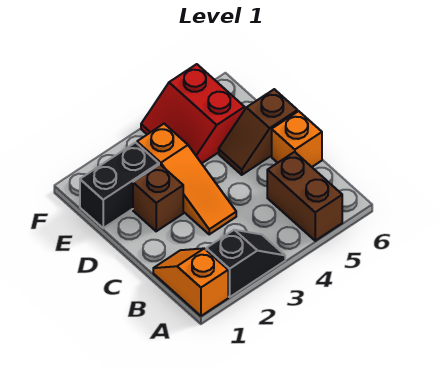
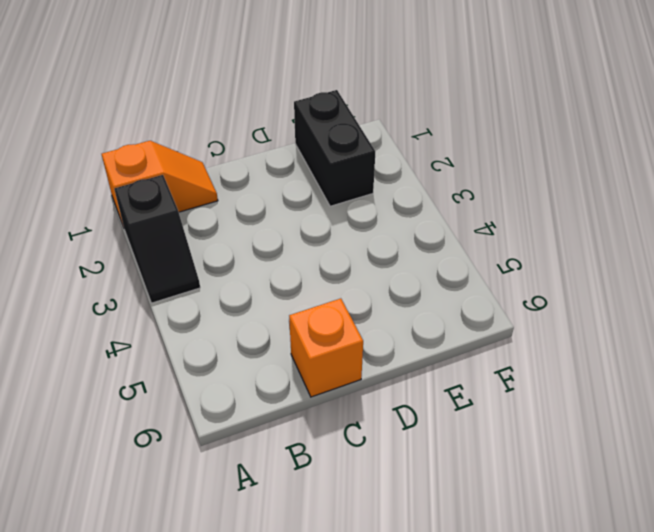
none -> brown 1x2 brick [267,152,342,241]
none -> orange 1x3 slope [137,124,236,234]

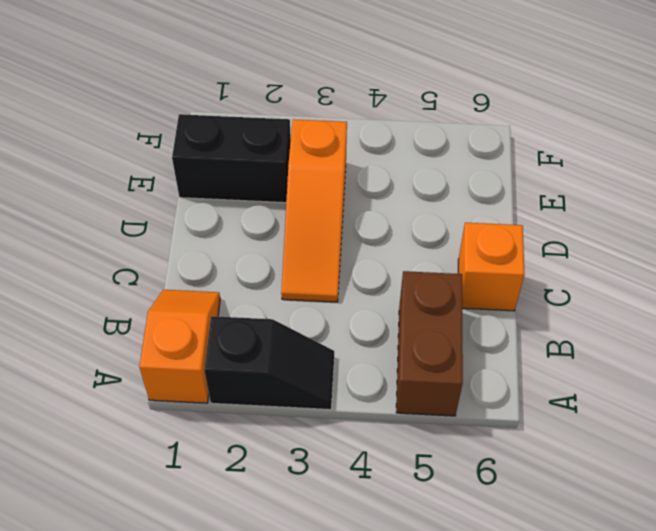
none -> brown 1x1 brick [133,165,183,231]
none -> brown 1x2 slope [219,89,298,175]

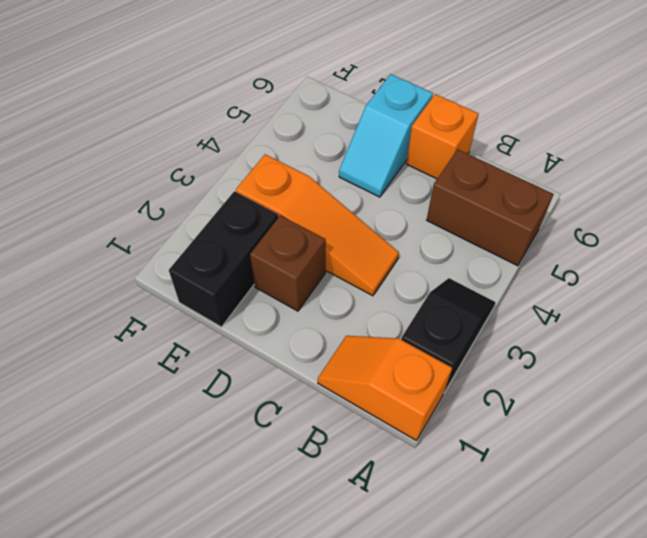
cyan 1x2 slope [339,74,433,197] -> brown 1x2 slope [219,89,298,175]
none -> red 2x2 slope [141,64,245,163]

